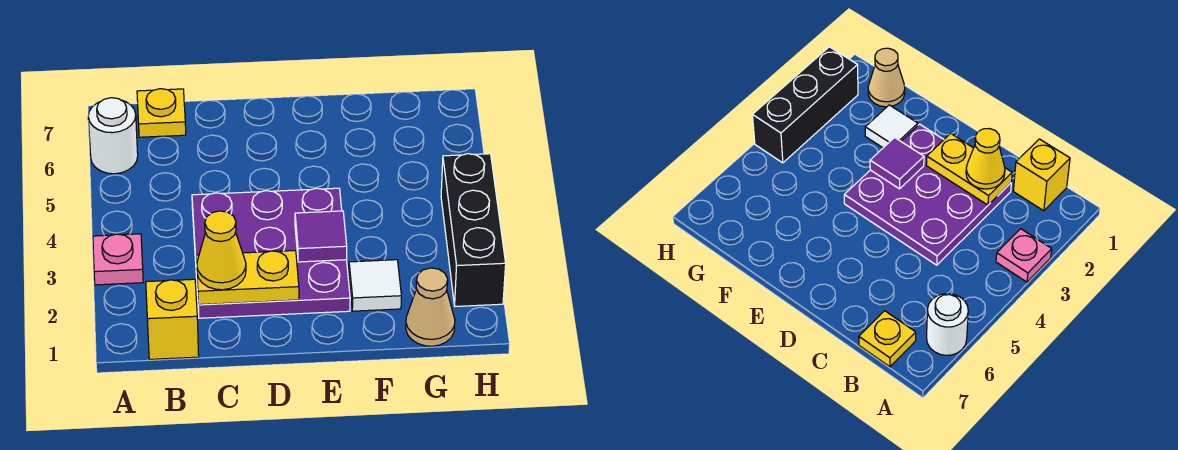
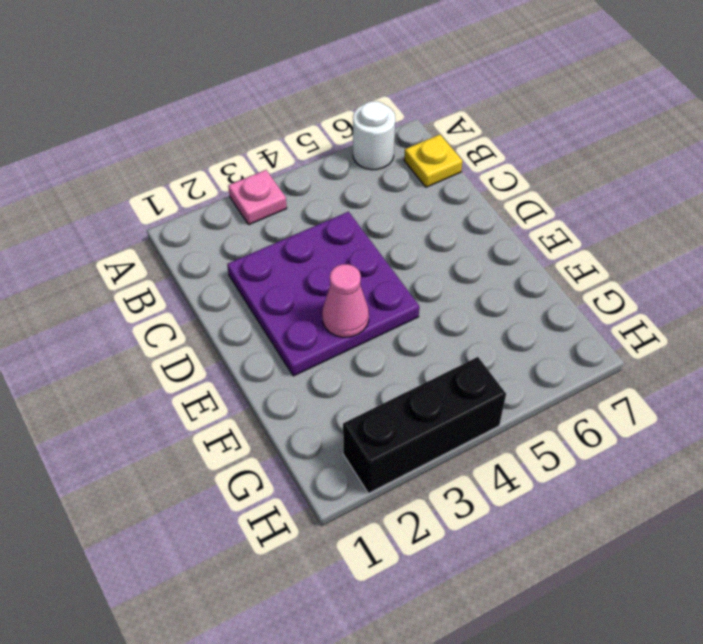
pink 1x1 cone [322,264,369,337] -> purple 1x1 tile [295,211,347,262]
none -> yellow 1x1 brick [146,279,199,359]
none -> white 1x1 tile [349,260,401,311]

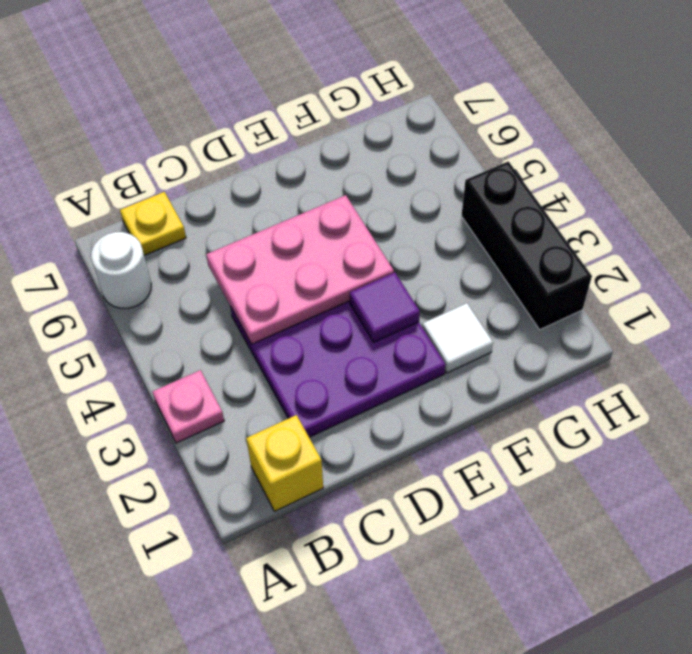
pink 2x3 plate [206,195,394,344] -> none
none -> tan 1x1 cone [406,268,455,346]
none -> yellow 1x2 plate [196,250,299,305]

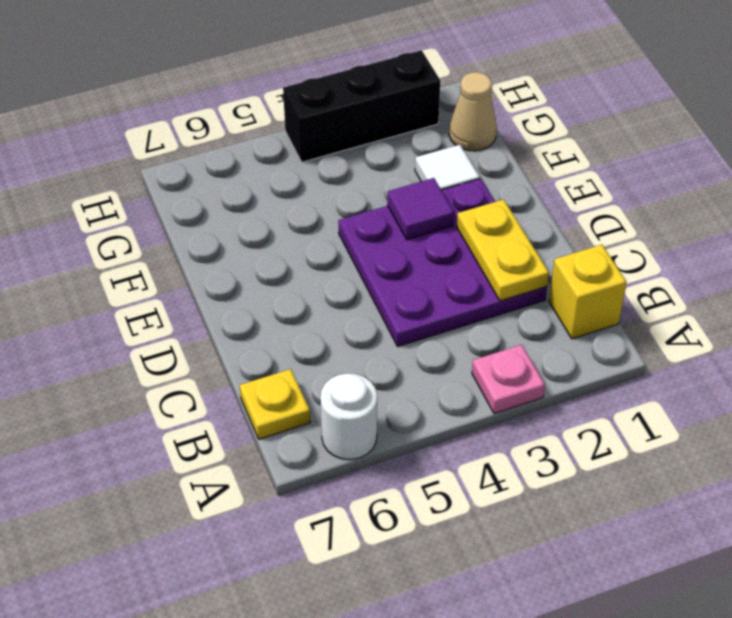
none -> yellow 1x1 cone [197,211,246,290]

